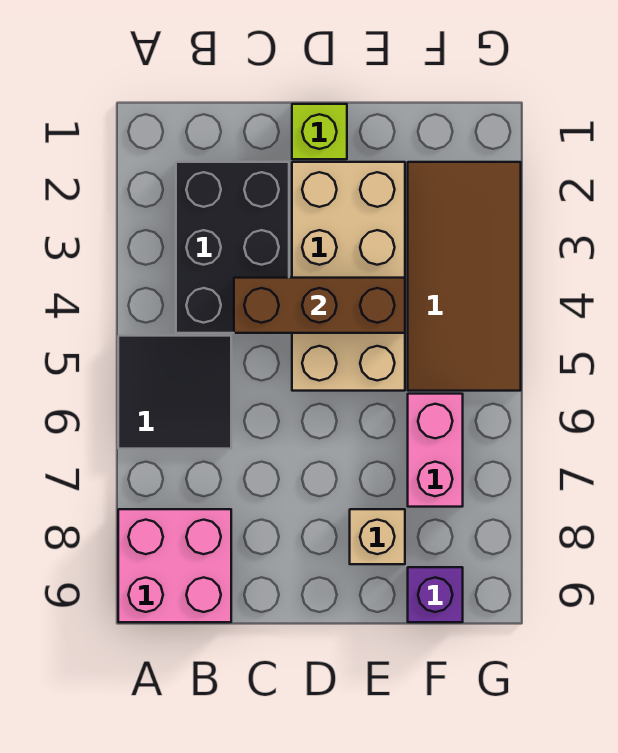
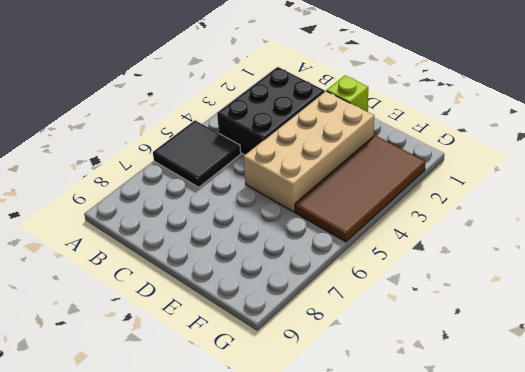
none -> pink 2x2 brick [118,509,231,622]
none -> tan 1x1 brick [350,509,405,564]

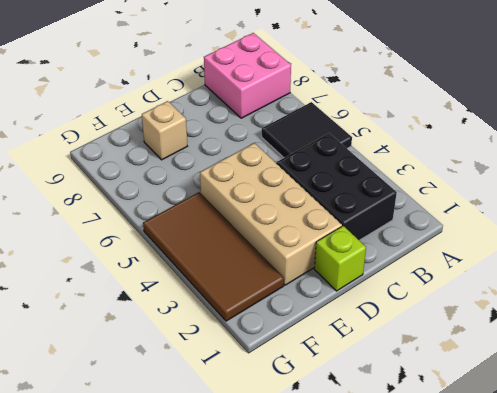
none -> pink 1x2 brick [408,394,463,507]
none -> purple 1x1 brick [408,567,463,622]

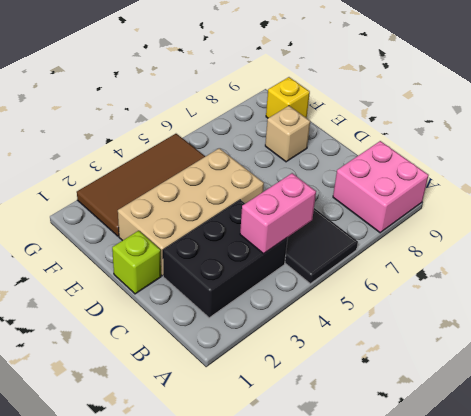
pink 1x2 brick [240,173,316,254] -> pink 1x2 brick moved to [408,394,463,507]
yellow 1x1 brick [266,77,310,118] -> purple 1x1 brick [408,567,463,622]
none -> brown 1x3 brick [234,278,405,333]

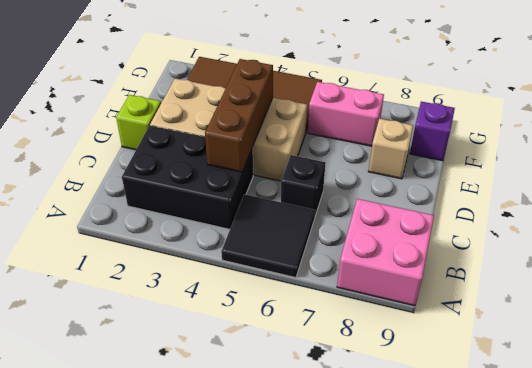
black 1x1 brick [281,155,326,216] -> none

